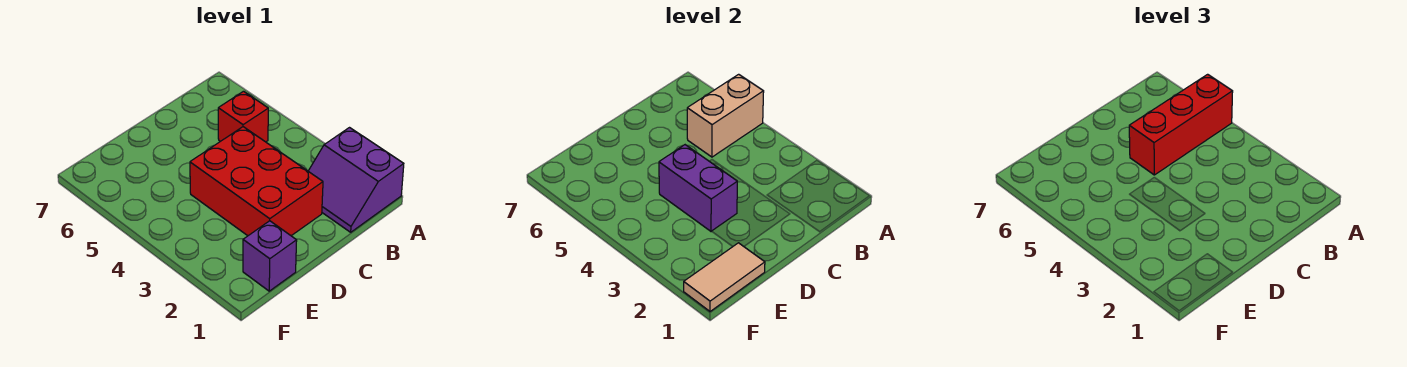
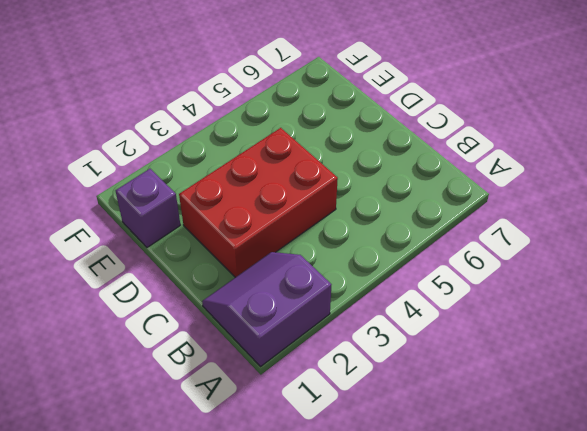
none -> red 1x1 brick [218,91,268,142]
none -> tan 1x2 brick [687,74,764,157]

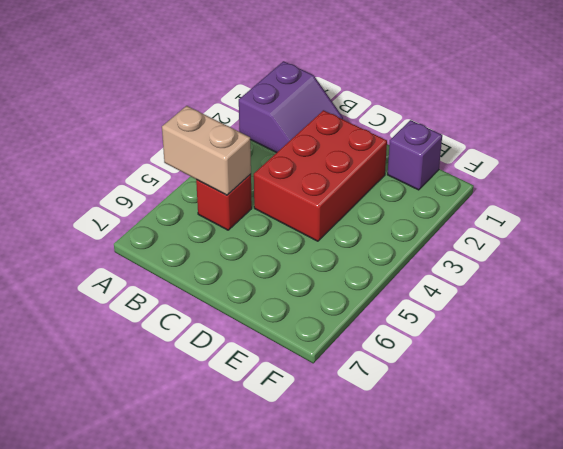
none -> purple 1x2 brick [659,145,737,231]
none -> tan 1x2 tile [684,243,765,311]

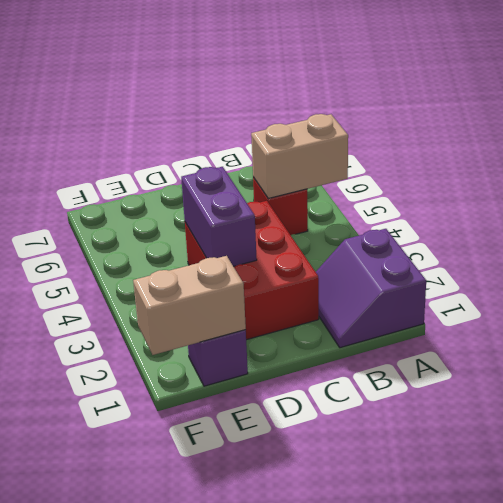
tan 1x2 brick [133,256,246,355] -> tan 1x2 tile [684,243,765,311]
none -> red 1x3 brick [1129,74,1233,175]

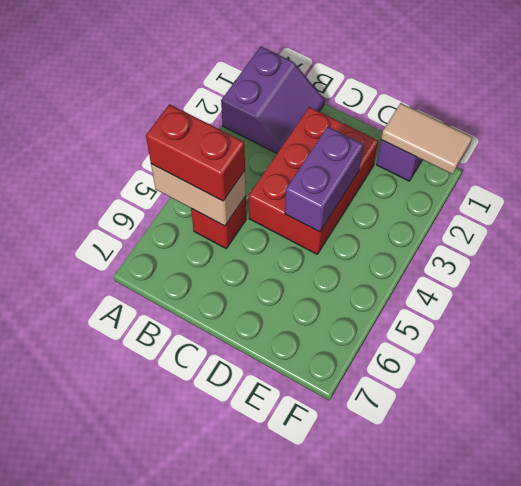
red 1x2 brick [146,104,245,201] -> red 1x3 brick [1129,74,1233,175]

